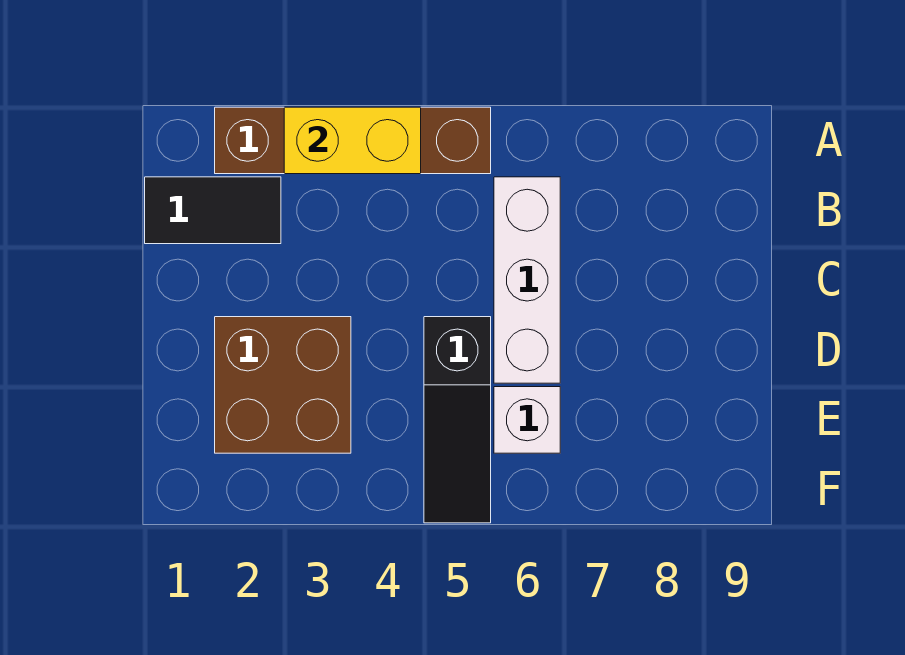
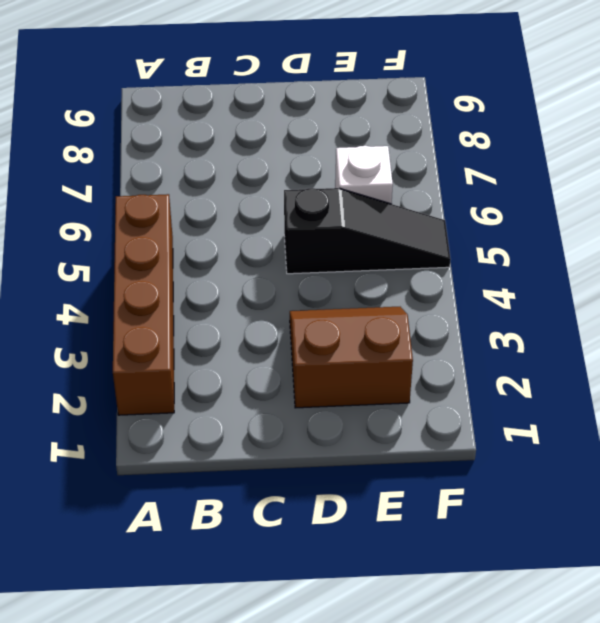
brown 2x2 slope [290,307,413,408] -> brown 2x2 brick [215,317,351,453]
none -> black 1x2 tile [145,177,281,244]
none -> white 1x3 brick [494,177,560,383]

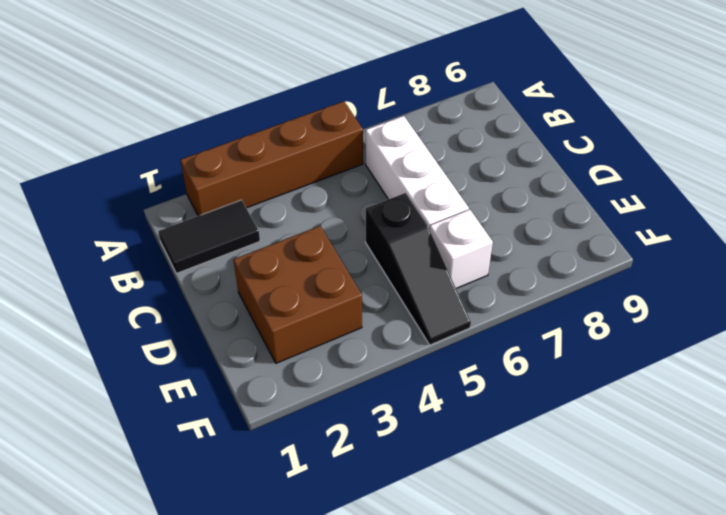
none -> yellow 1x2 brick [284,107,421,174]

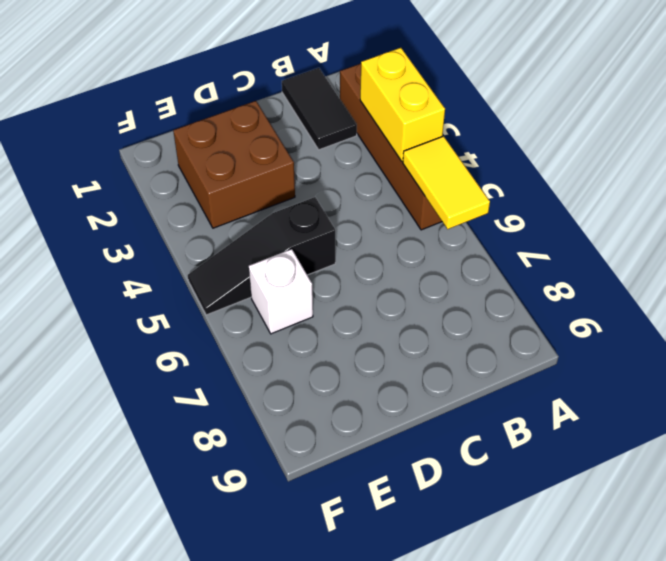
yellow 1x2 tile [403,136,490,229] -> none
none -> white 1x3 brick [494,177,560,383]

